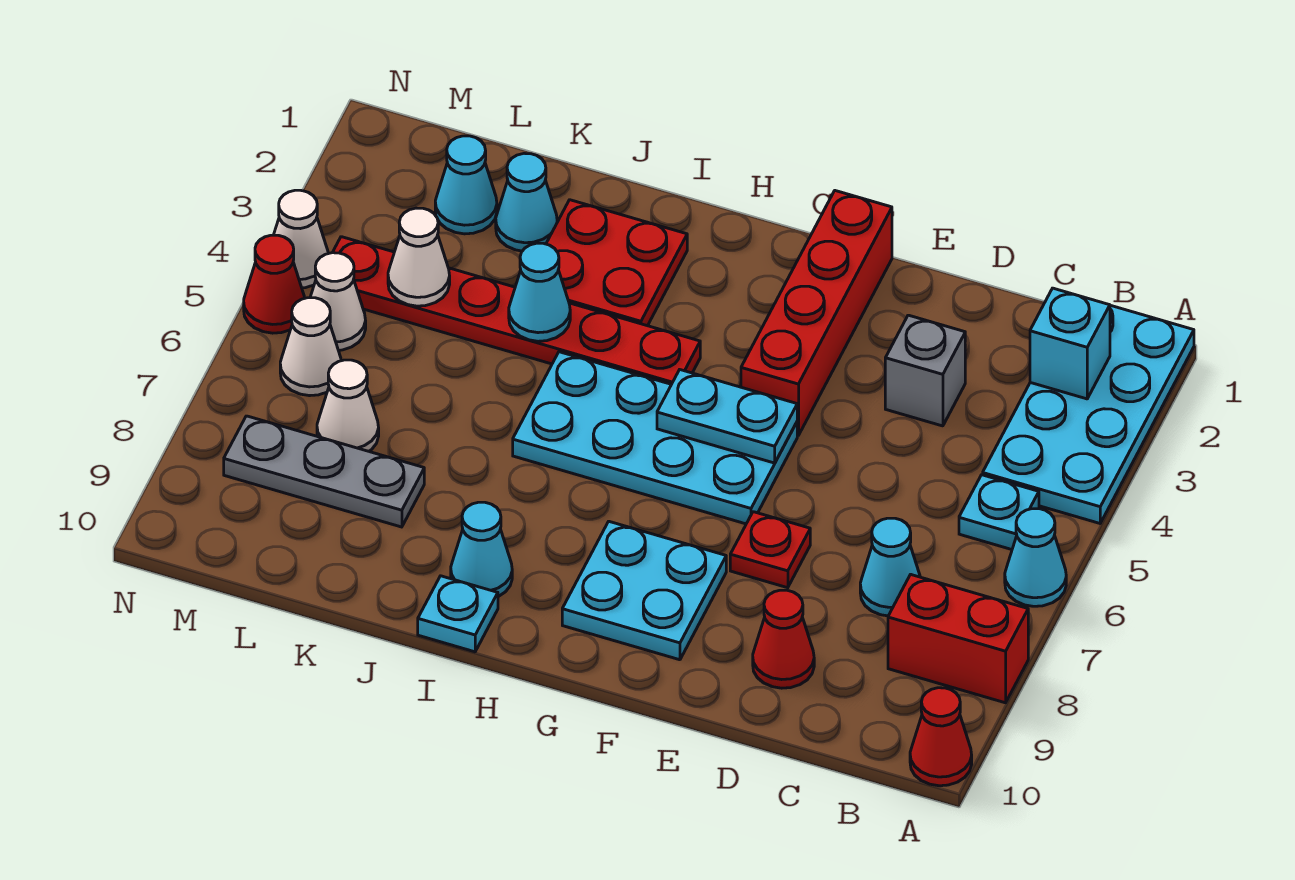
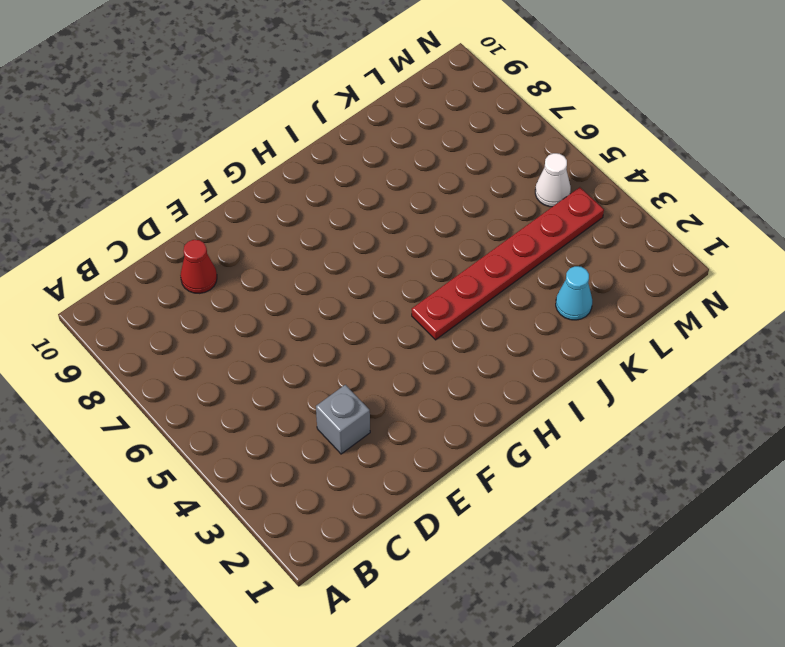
none -> cyan 2x4 plate [983,305,1194,523]
none -> cyan 1x1 cone [1005,509,1066,606]
none -> red 1x2 brick [888,574,1028,703]

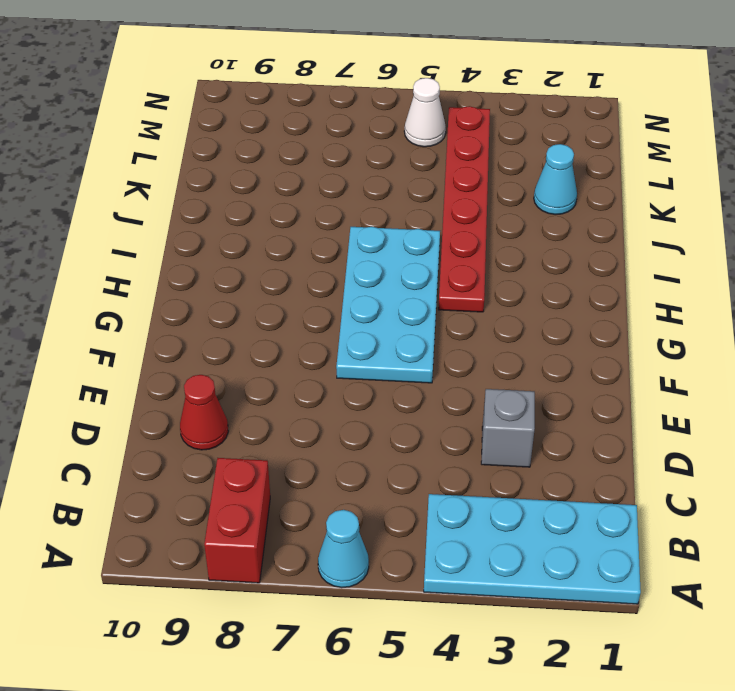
none -> red 1x1 cone [910,688,972,786]
none -> cyan 1x1 plate [959,475,1039,550]
none -> cyan 1x1 cone [860,518,920,616]

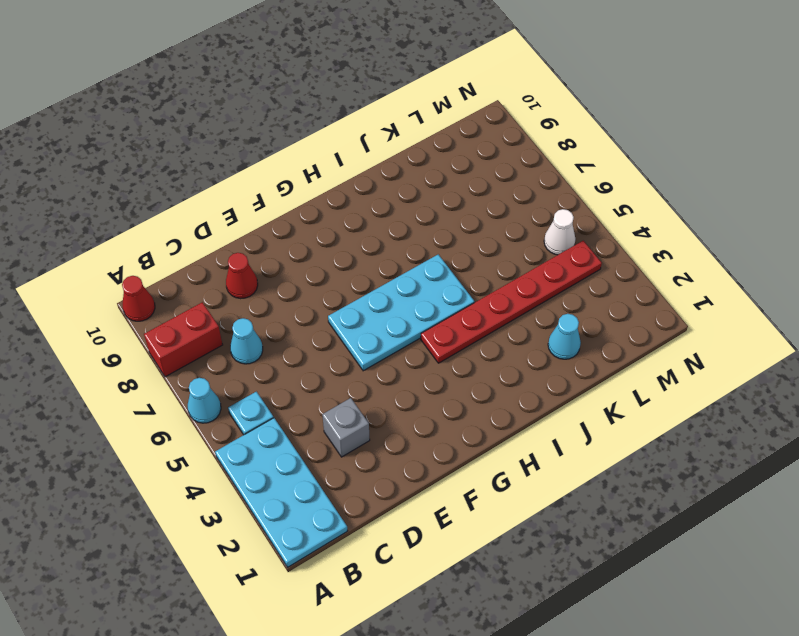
none -> red 1x1 plate [730,512,810,588]
none -> red 1x4 brick [741,191,892,436]
none -> cyan 2x2 plate [562,522,726,660]

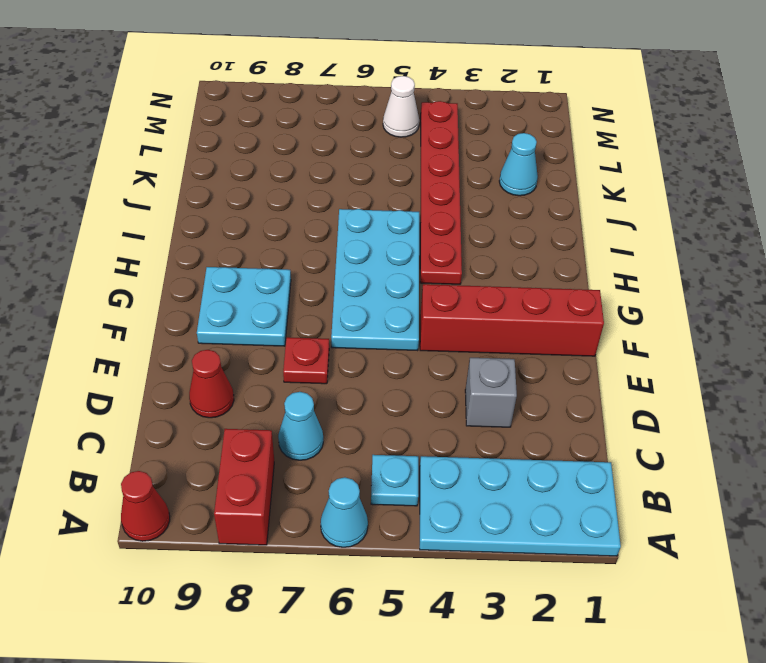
none -> red 2x2 plate [546,200,687,326]
none -> cyan 1x1 cone [451,502,512,597]
none -> cyan 1x1 plate [418,576,498,652]

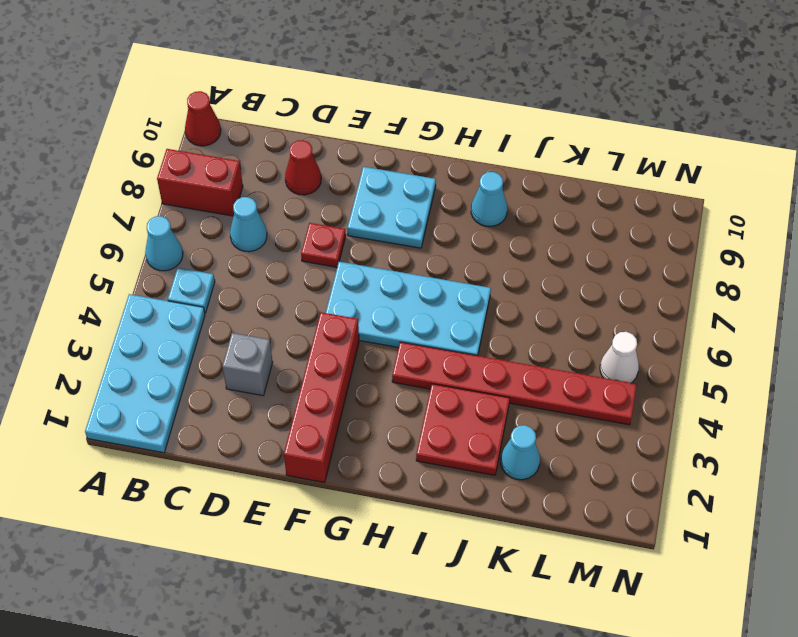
none -> cyan 1x1 plate [418,576,498,652]
none -> grey 1x3 plate [224,416,424,527]
none -> cyan 1x1 cone [435,136,497,234]

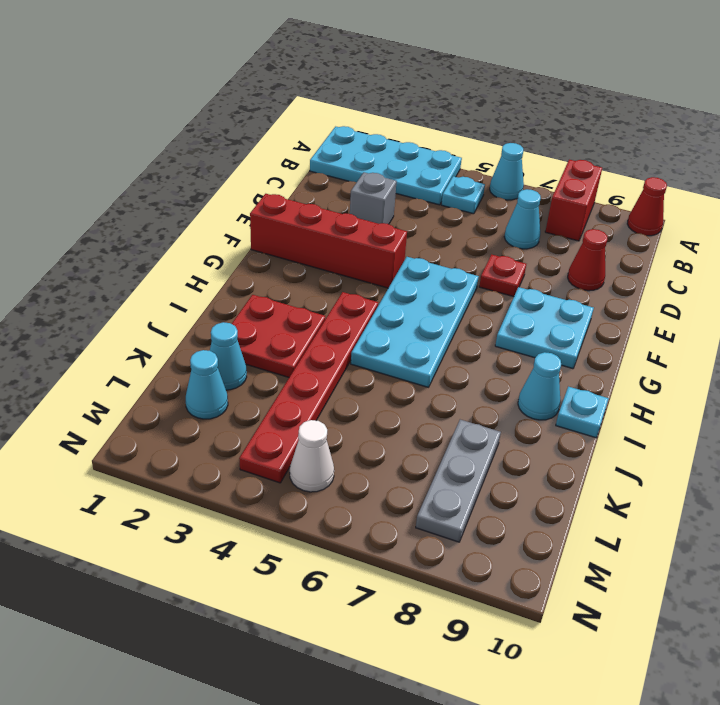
none -> white 1x1 cone [317,360,379,451]
none -> white 1x1 cone [280,298,341,396]
none -> white 1x1 cone [274,190,328,288]

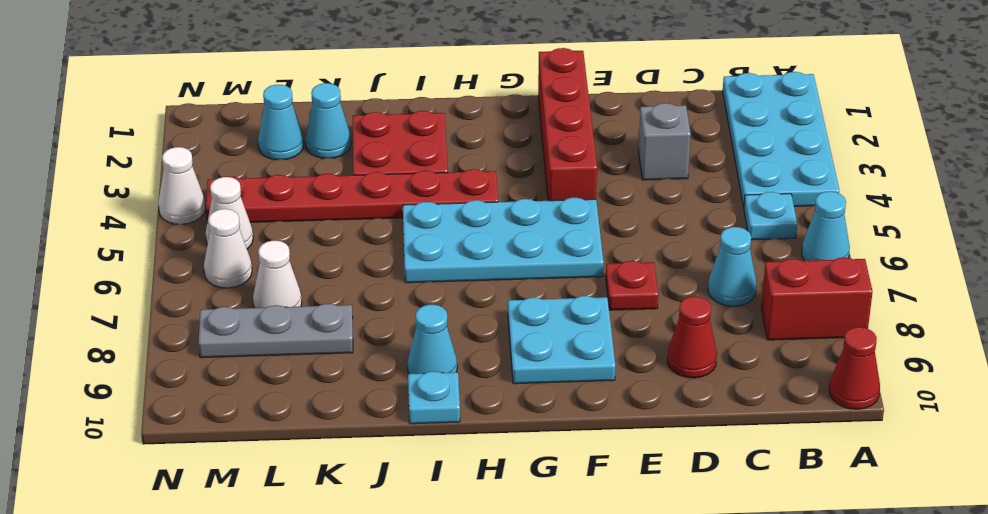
none -> red 1x1 cone [244,235,305,333]
none -> cyan 1x1 brick [1030,288,1110,399]
none -> cyan 1x2 plate [657,370,797,463]

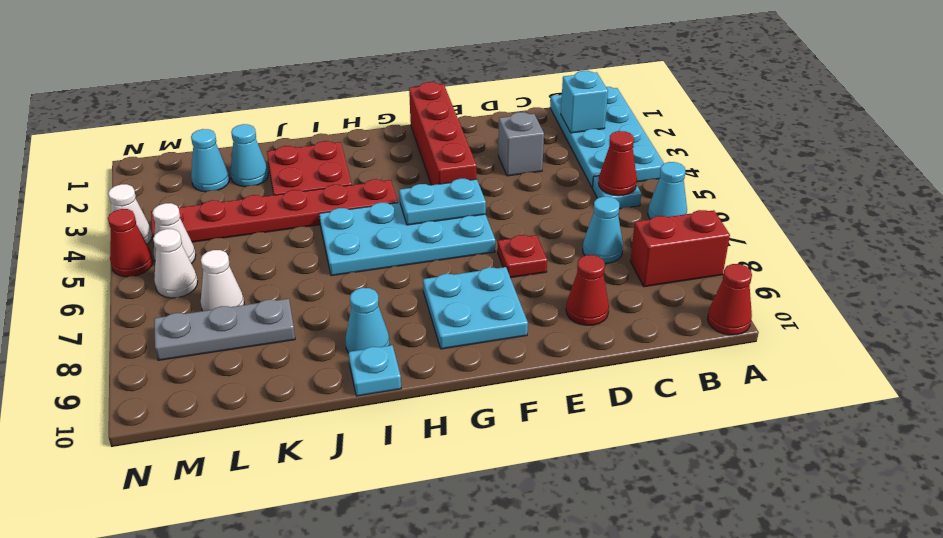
red 1x1 cone [598,131,637,196] -> none
none -> cyan 1x1 cone [509,243,570,341]
none -> white 1x1 cone [388,208,450,306]

